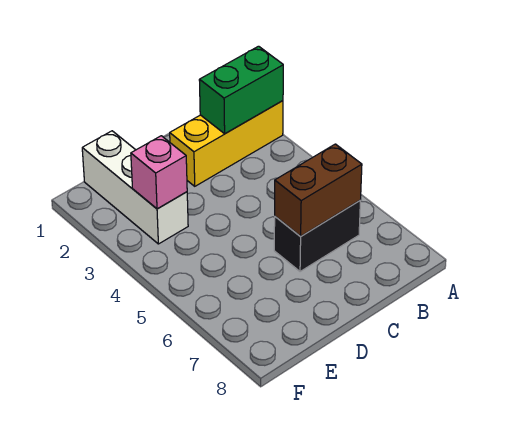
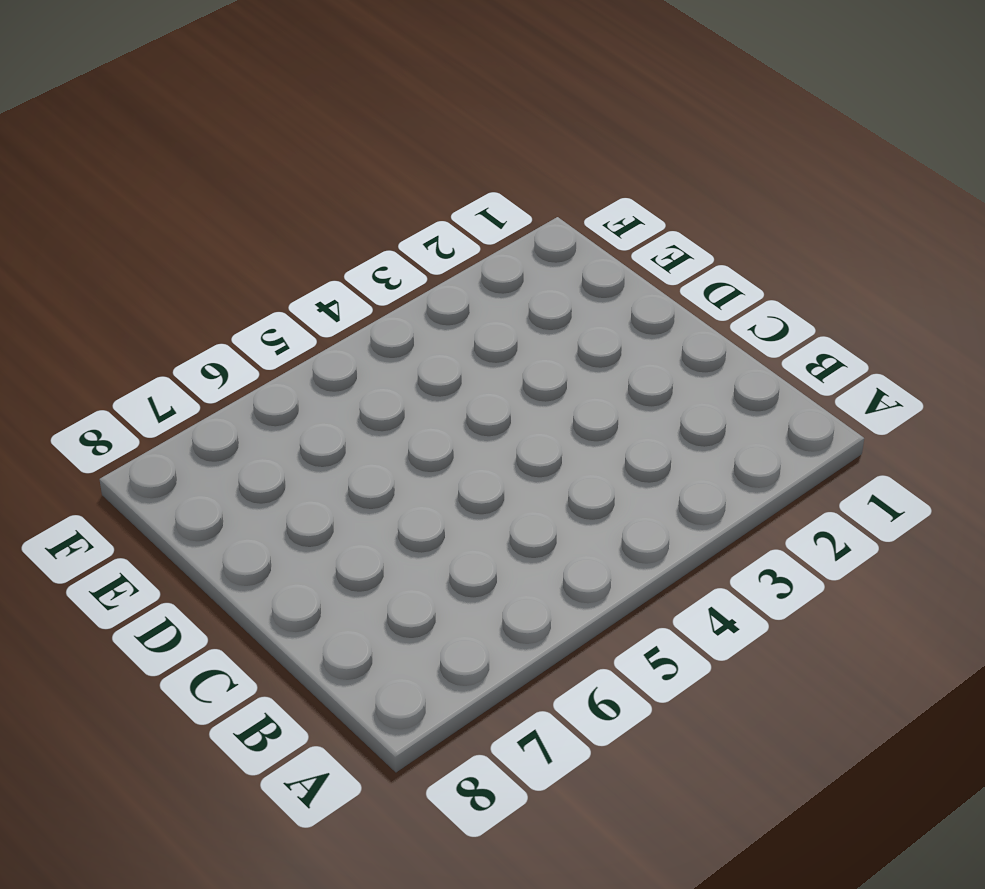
none -> yellow 1x3 brick [170,101,283,186]
none -> black 1x2 brick [274,201,360,272]

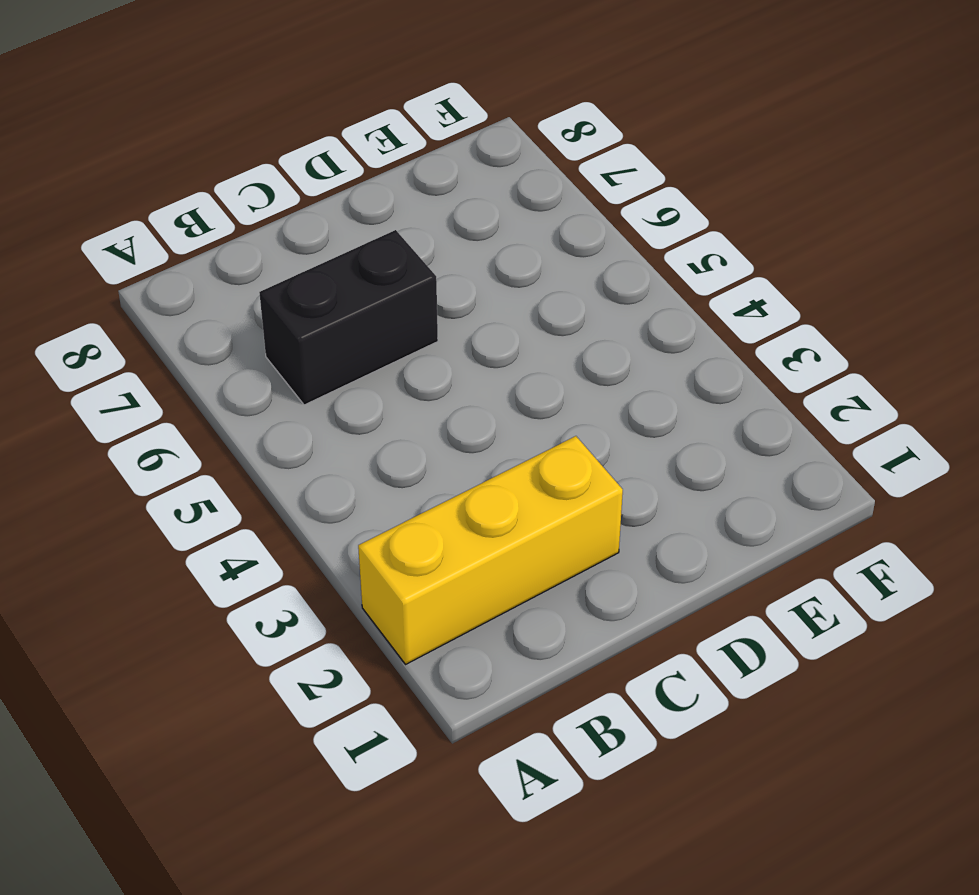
none -> white 1x3 brick [82,131,188,244]
none -> green 1x2 brick [199,46,283,134]

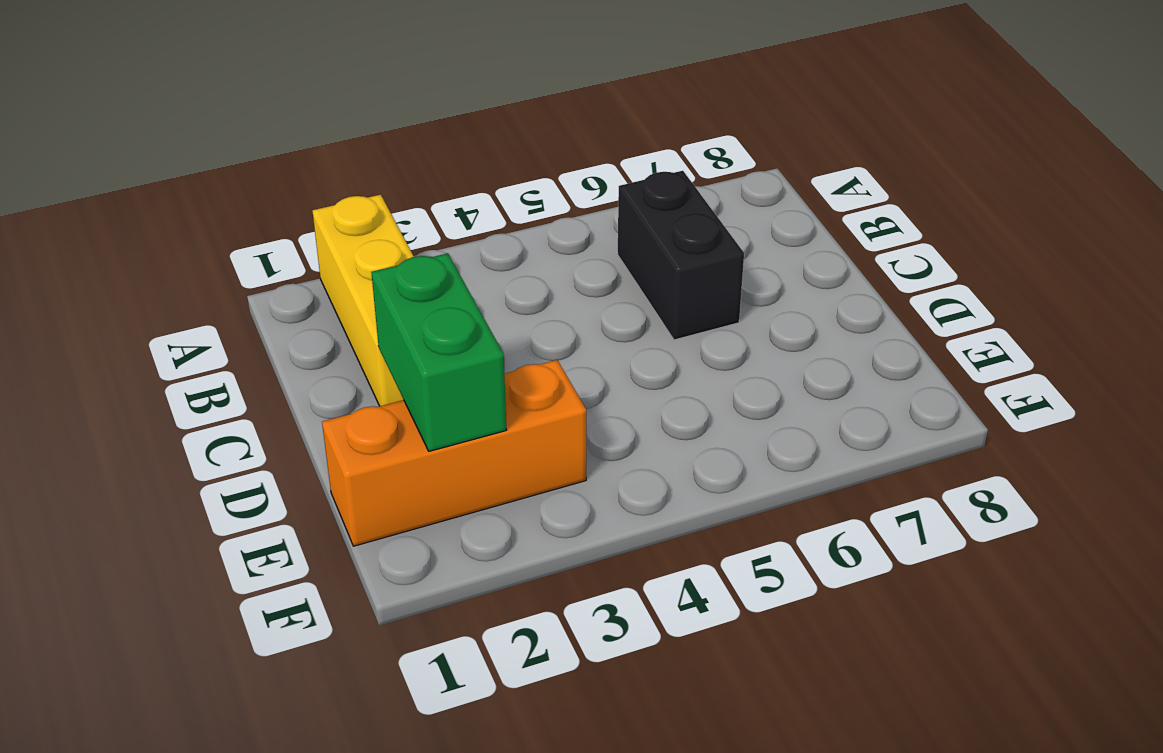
green 1x2 brick [371,253,506,451] -> green 1x2 brick moved to [199,46,283,134]
orange 1x3 brick [322,360,586,546] -> white 1x3 brick [82,131,188,244]
none -> brown 1x2 brick [275,144,362,236]
none -> pink 1x1 brick [131,136,187,209]

